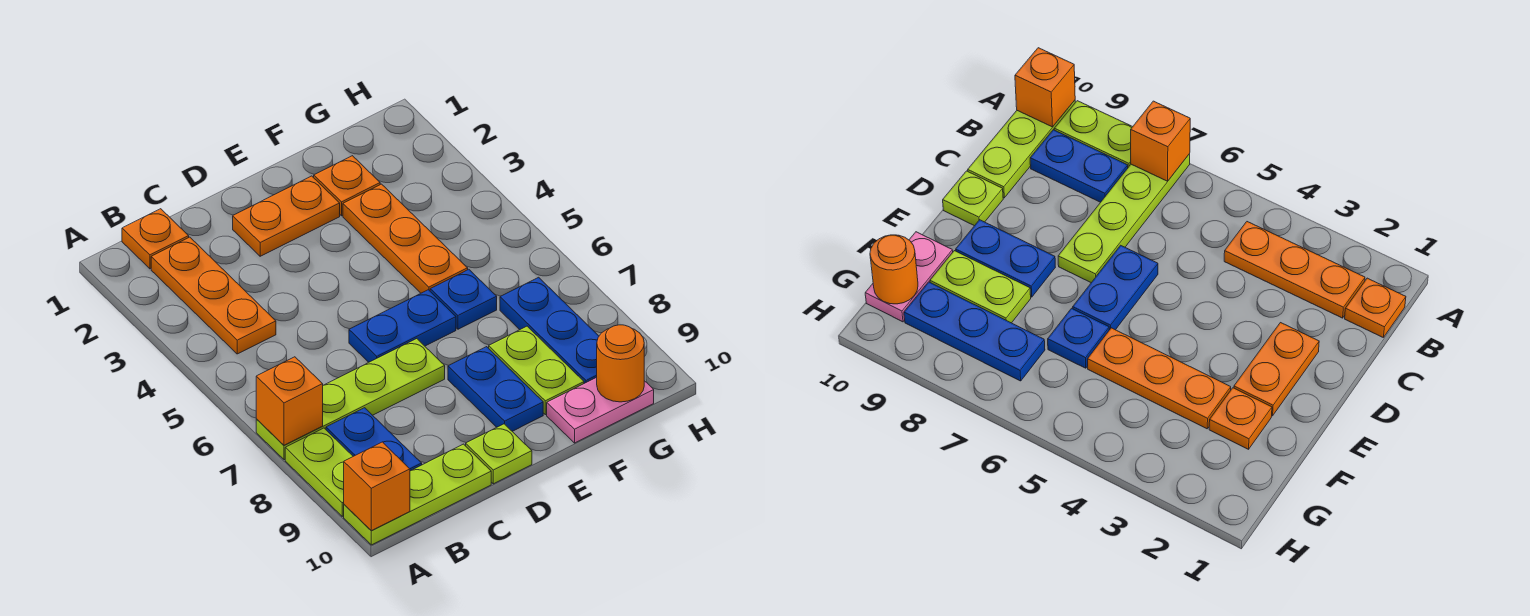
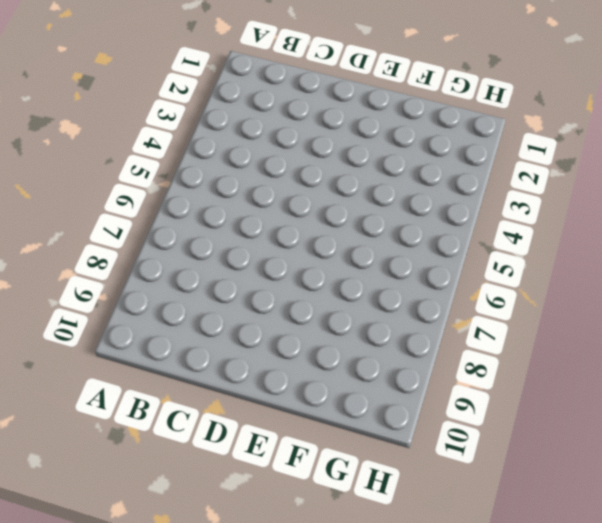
none -> lime 1x4 plate [256,339,445,460]
none -> lime 1x2 plate [285,428,353,516]
none -> lime 1x3 plate [344,444,491,545]

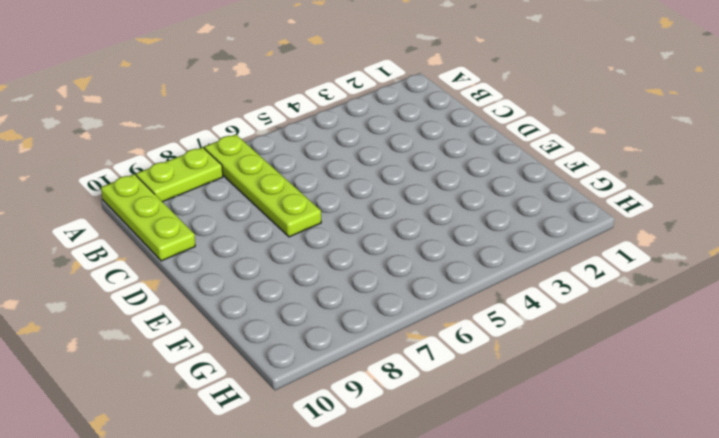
none -> orange 1x1 plate [122,209,189,269]
none -> orange 1x3 plate [151,237,276,354]
none -> blue 1x2 plate [326,408,422,471]

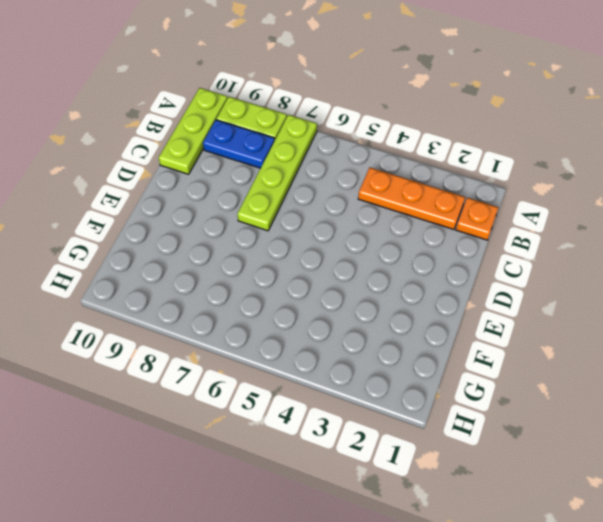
none -> orange 1x2 plate [233,176,340,256]
none -> blue 1x2 plate [349,290,456,362]
none -> lime 1x1 plate [466,424,532,484]

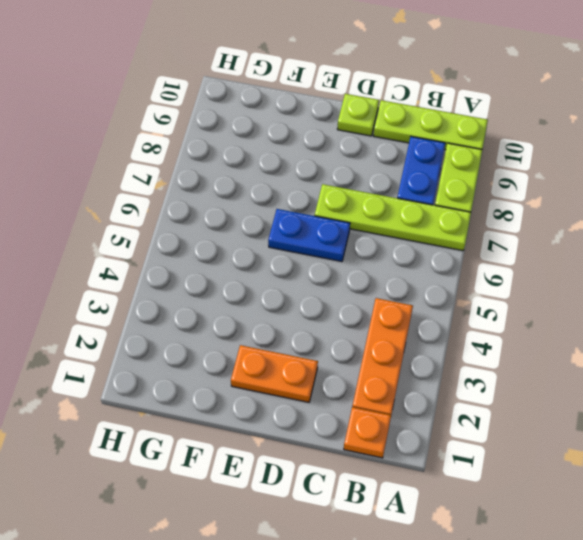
none -> blue 1x2 plate [448,347,543,431]
none -> orange 1x1 plate [314,156,380,216]
none -> orange 1x3 plate [343,184,468,293]

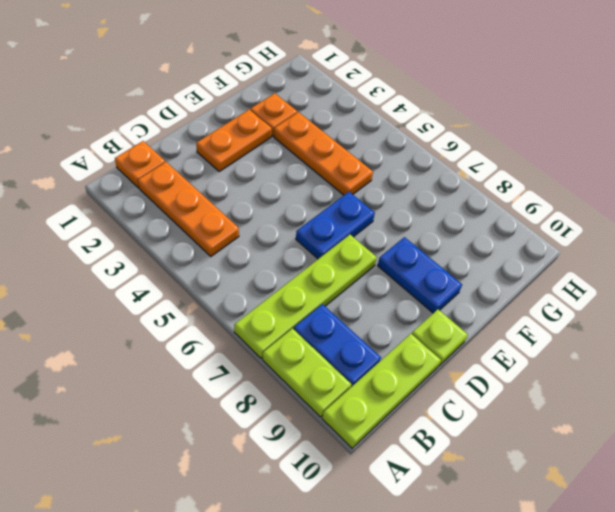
none -> blue 1x1 plate [430,269,497,329]
none -> lime 1x2 plate [489,326,584,415]
none -> pink 1x2 plate [547,377,654,443]

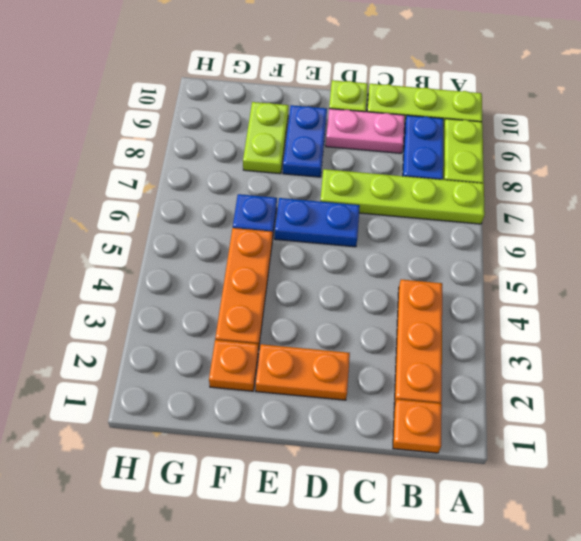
pink 1x2 plate [326,109,405,153] -> pink 1x2 plate moved to [547,377,654,443]
none -> blue 1x3 plate [500,277,599,383]
none -> orange 1x1 brick [256,357,323,445]
none -> orange 1x1 brick [344,442,410,531]

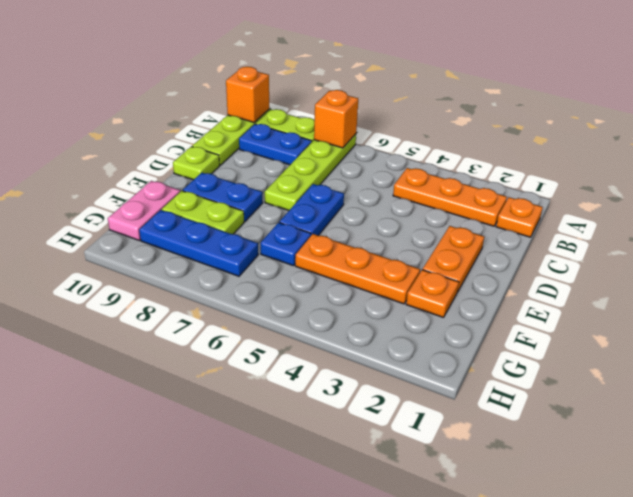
none -> orange 1x1 round brick [597,325,644,402]

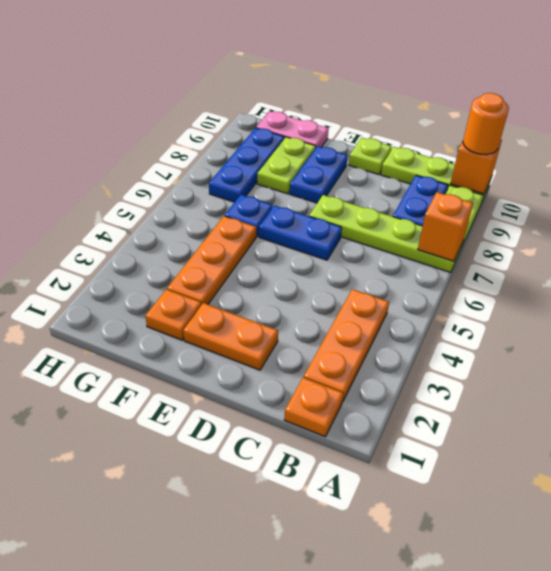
orange 1x1 round brick [463,93,509,155] -> orange 1x1 round brick moved to [597,325,644,402]

